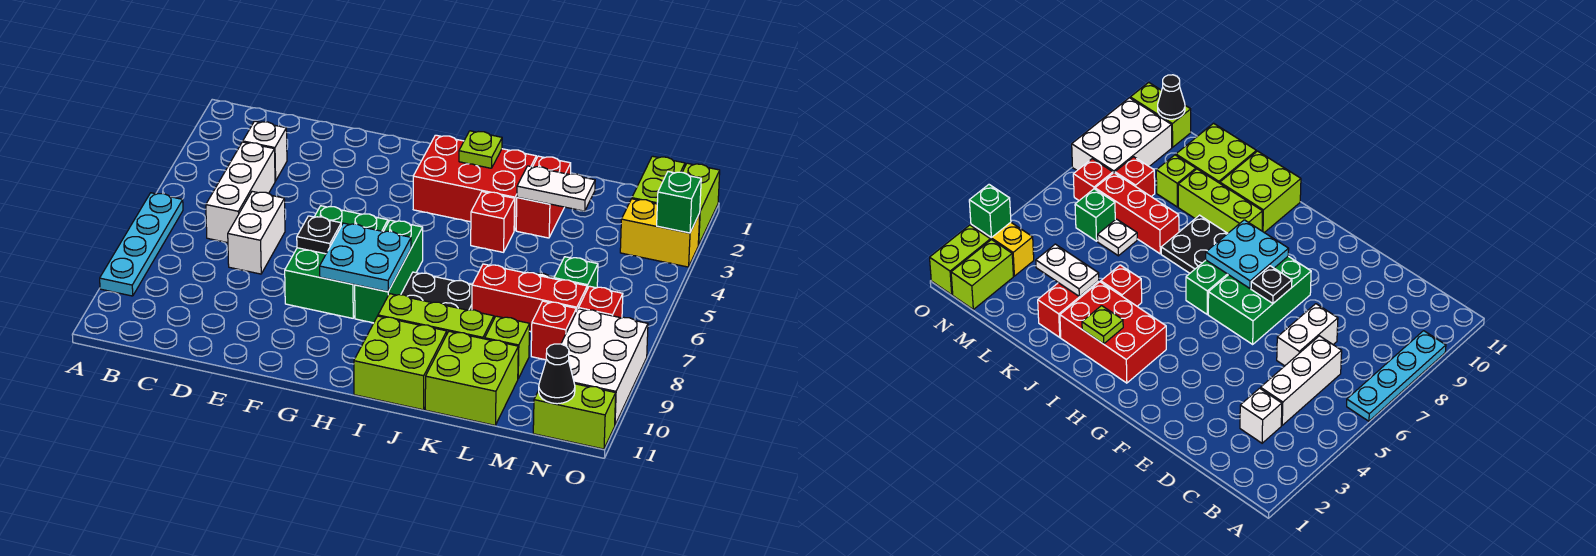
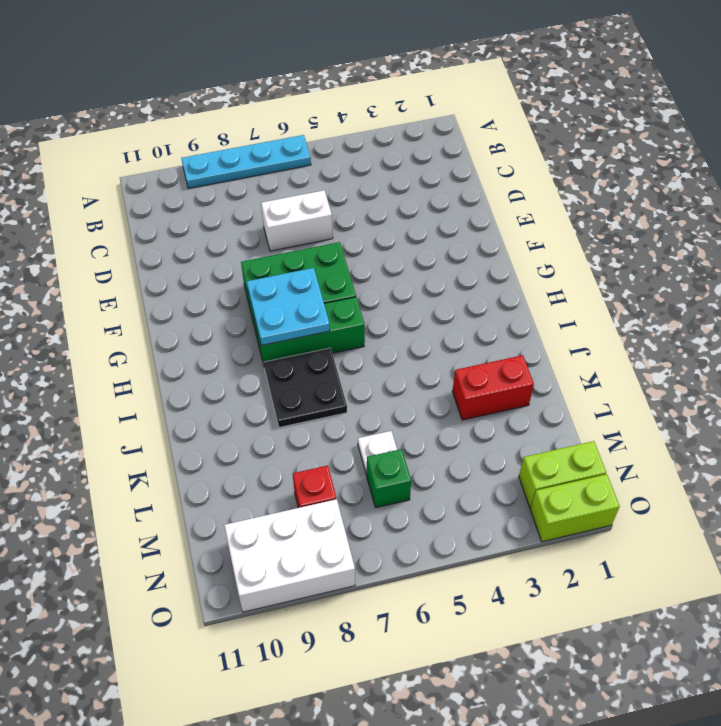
none -> white 1x1 brick [243,121,287,181]
none -> white 1x3 brick [206,142,275,243]
none -> red 2x3 brick [413,135,536,231]
none -> lime 1x3 brick [378,294,494,339]

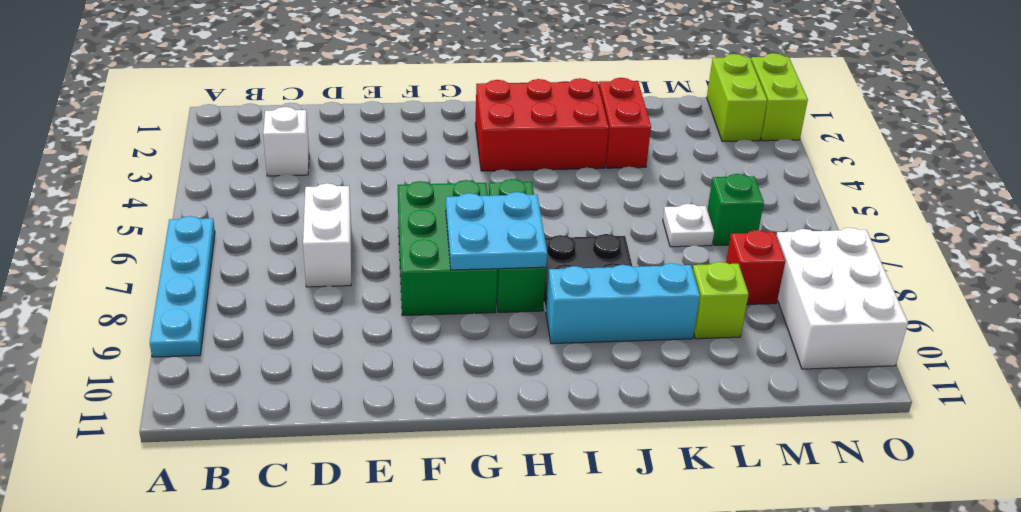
cyan 1x3 brick [546,263,700,344] -> lime 1x3 brick [378,294,494,339]
none -> white 1x3 brick [206,142,275,243]
none -> lime 2x2 brick [354,316,447,410]
none -> red 1x1 brick [471,192,515,252]
none -> red 1x3 brick [472,264,587,332]

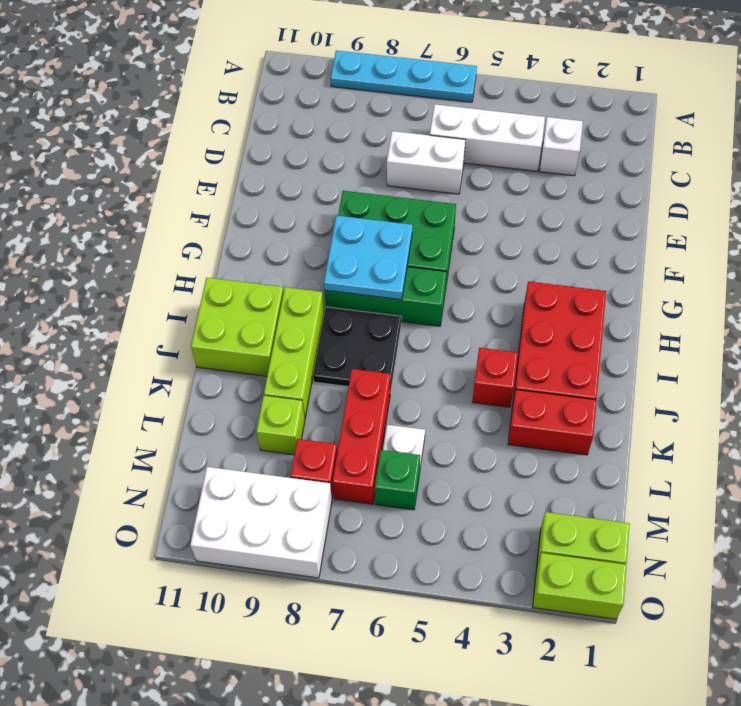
none -> lime 2x2 brick [425,331,518,425]
none -> yellow 1x2 brick [620,199,700,267]
none -> red 1x1 brick [579,286,623,318]
none -> lime 1x2 brick [533,384,616,449]

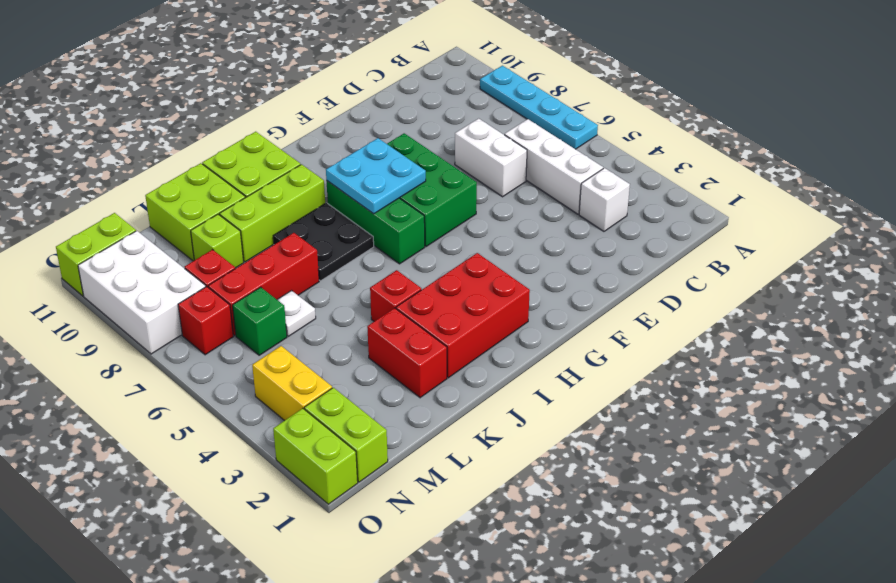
yellow 1x2 brick [252,346,332,421] -> yellow 1x2 brick turned to [620,199,700,267]
none -> black 1x1 plate [297,216,341,254]
none -> lime 1x1 plate [459,131,502,168]
none -> white 1x2 plate [517,166,595,211]
none -> black 1x1 cone [539,344,575,404]

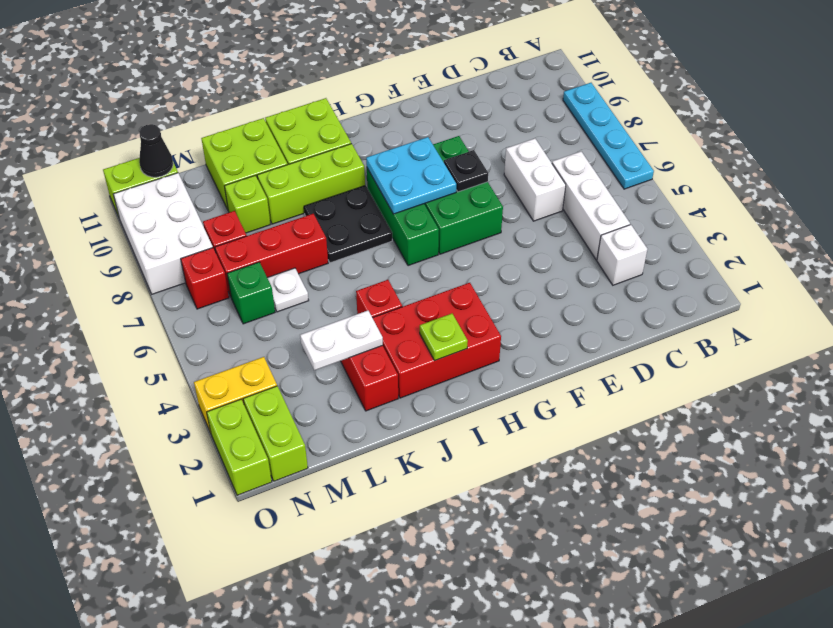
none -> green 1x1 brick [657,172,701,233]

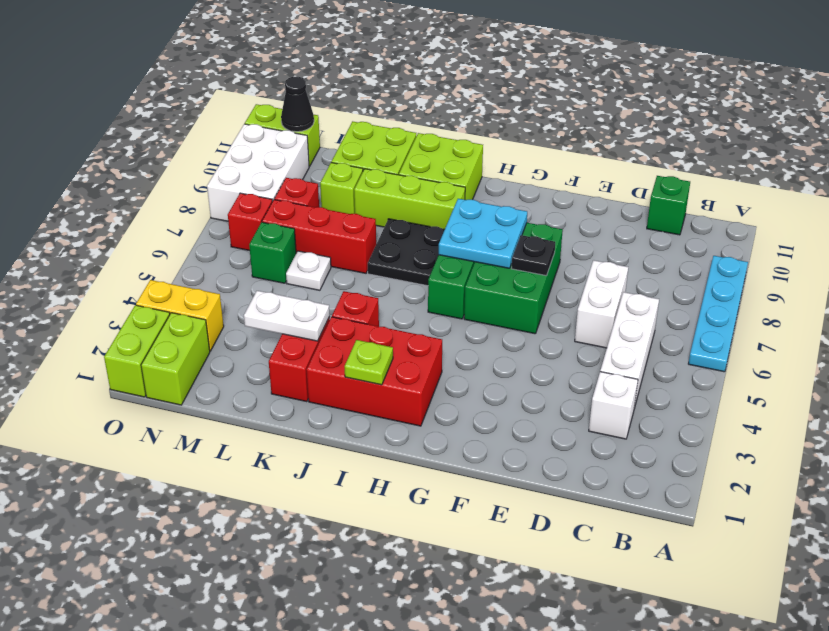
green 1x1 brick [647,176,690,235] -> green 1x1 brick moved to [657,172,701,233]

